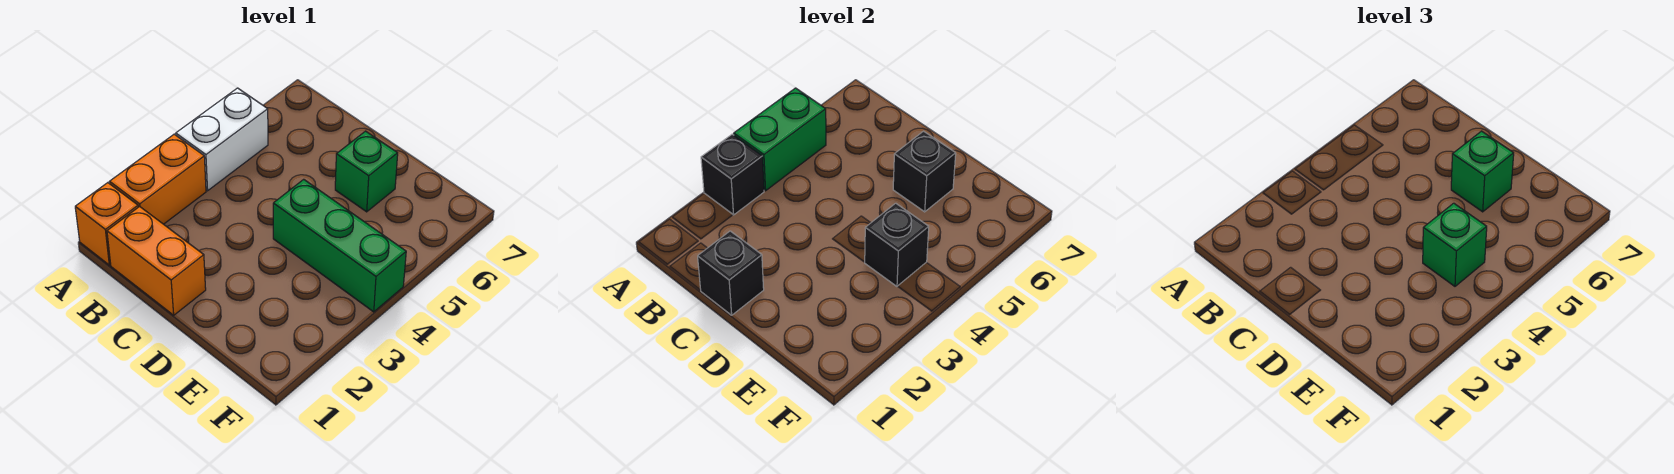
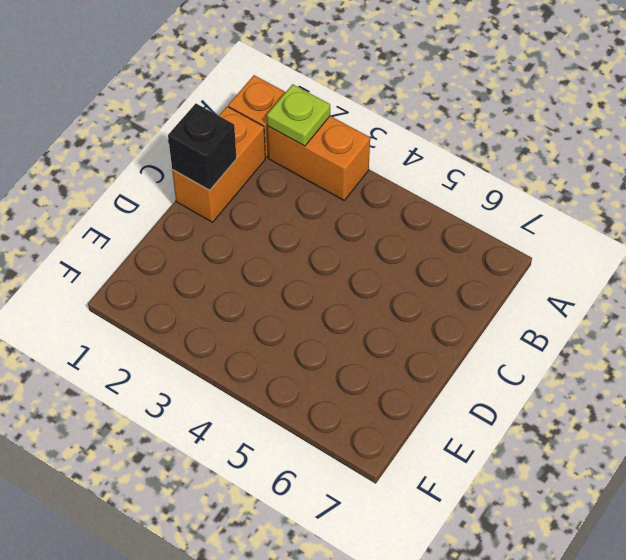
lime 1x1 plate [267,84,330,146] -> none
none -> white 1x2 brick [176,88,268,191]
none -> green 1x3 brick [273,179,406,312]
none -> green 1x1 brick [335,131,398,212]

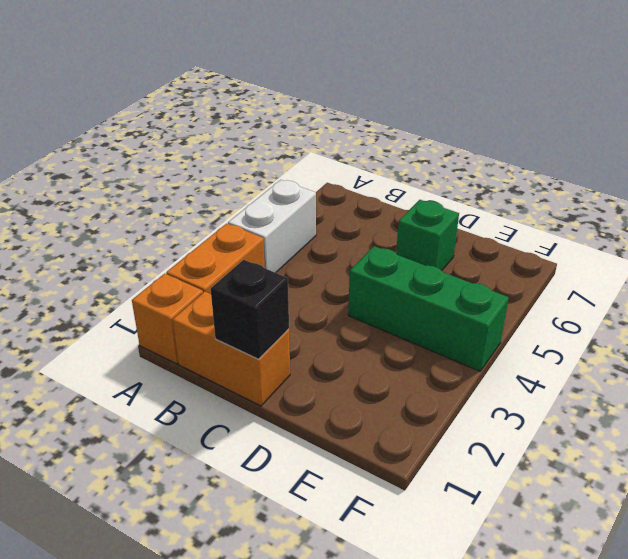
none -> black 1x1 brick [701,134,764,215]
none -> green 1x2 brick [734,88,826,191]
none -> black 1x1 brick [893,131,956,212]

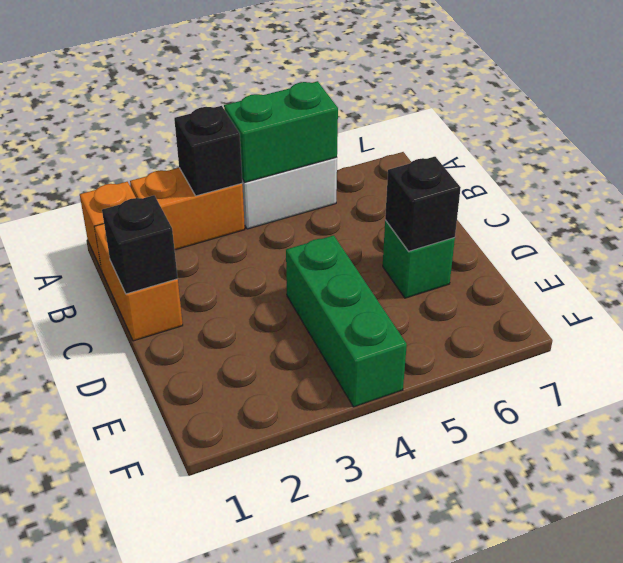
none -> black 1x1 brick [865,203,929,286]
none -> green 1x1 brick [1451,131,1514,212]
none -> green 1x1 brick [1423,203,1487,286]

